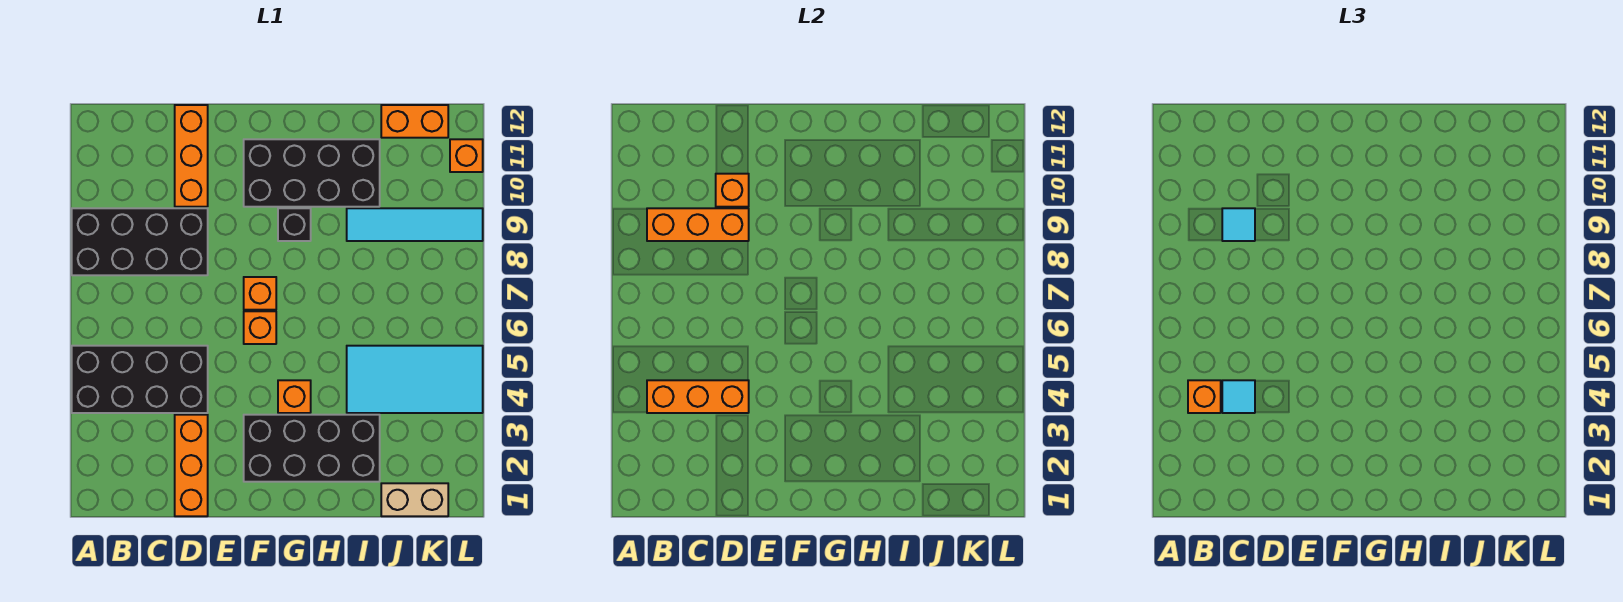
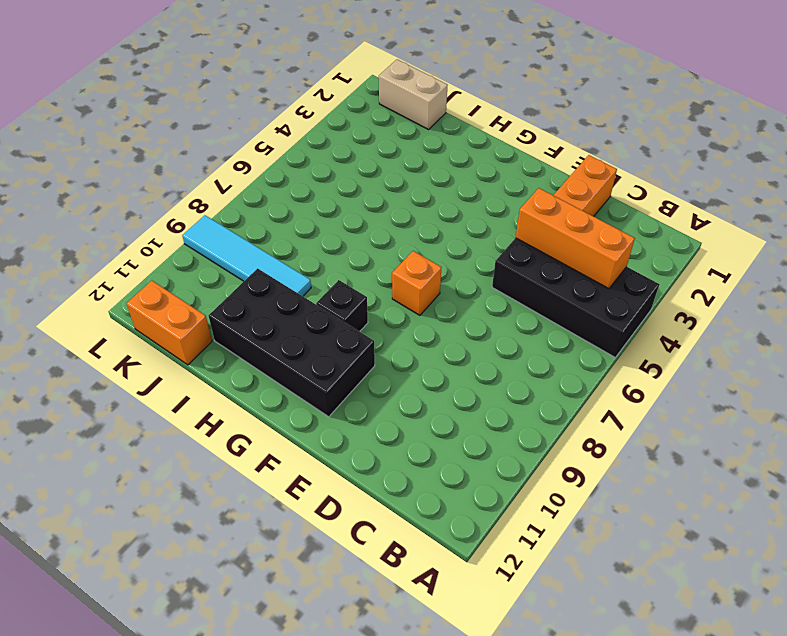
none -> black 2x4 brick [72,208,208,275]
none -> orange 1x3 brick [175,105,208,207]
none -> black 2x4 brick [244,415,380,482]

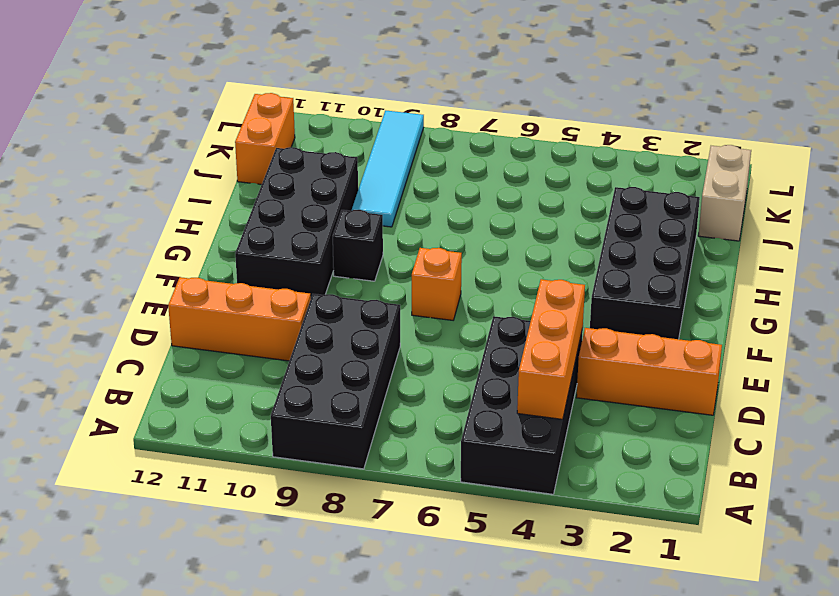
none -> orange 1x1 brick [244,311,276,344]
none -> orange 1x1 brick [278,380,311,413]
none -> cyan 2x4 tile [347,346,483,413]

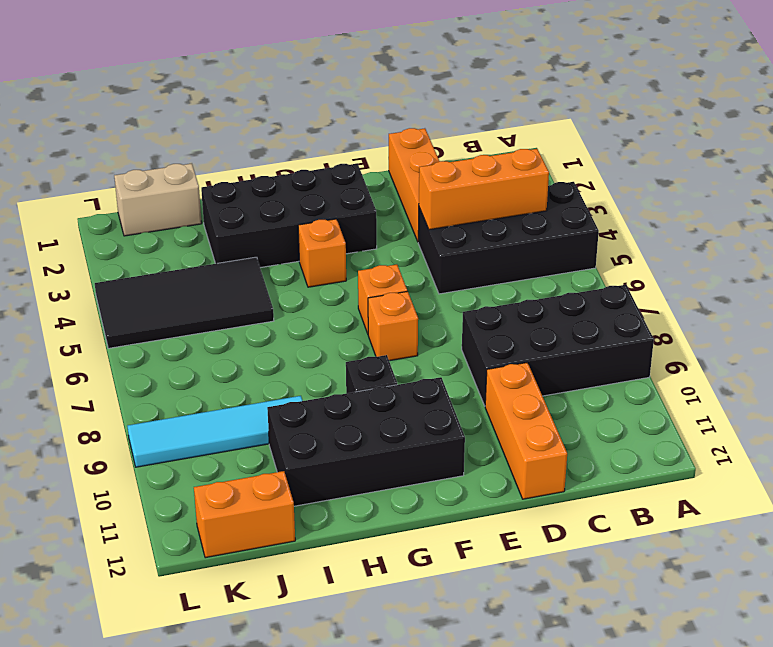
black 2x4 tile [95,257,274,348] -> cyan 2x4 tile [347,346,483,413]
none -> orange 1x1 brick [450,139,483,172]
none -> orange 1x3 brick [647,208,749,241]
none -> orange 1x1 brick [716,174,749,207]

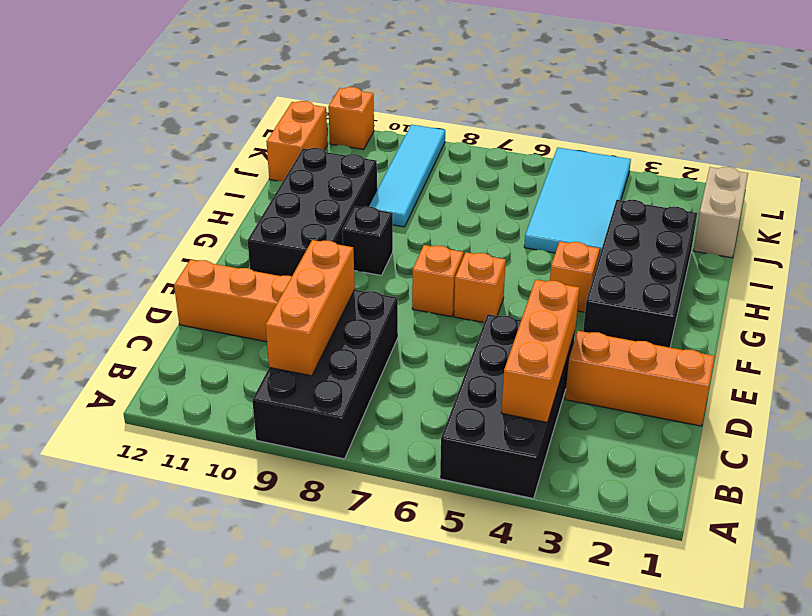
none -> orange 1x1 brick [716,174,749,207]
none -> orange 1x1 brick [1188,380,1221,413]
none -> cyan 1x1 tile [1222,380,1255,413]

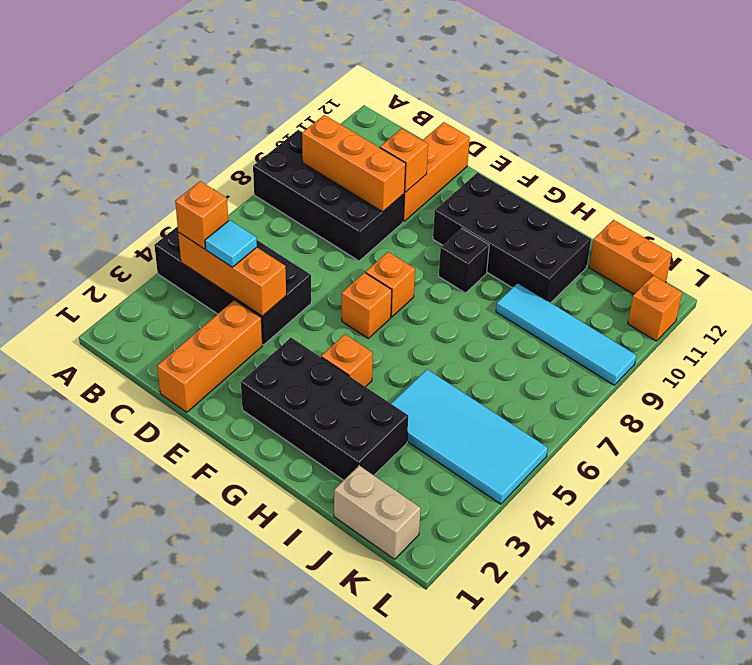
none -> cyan 1x1 tile [1222,208,1255,241]

